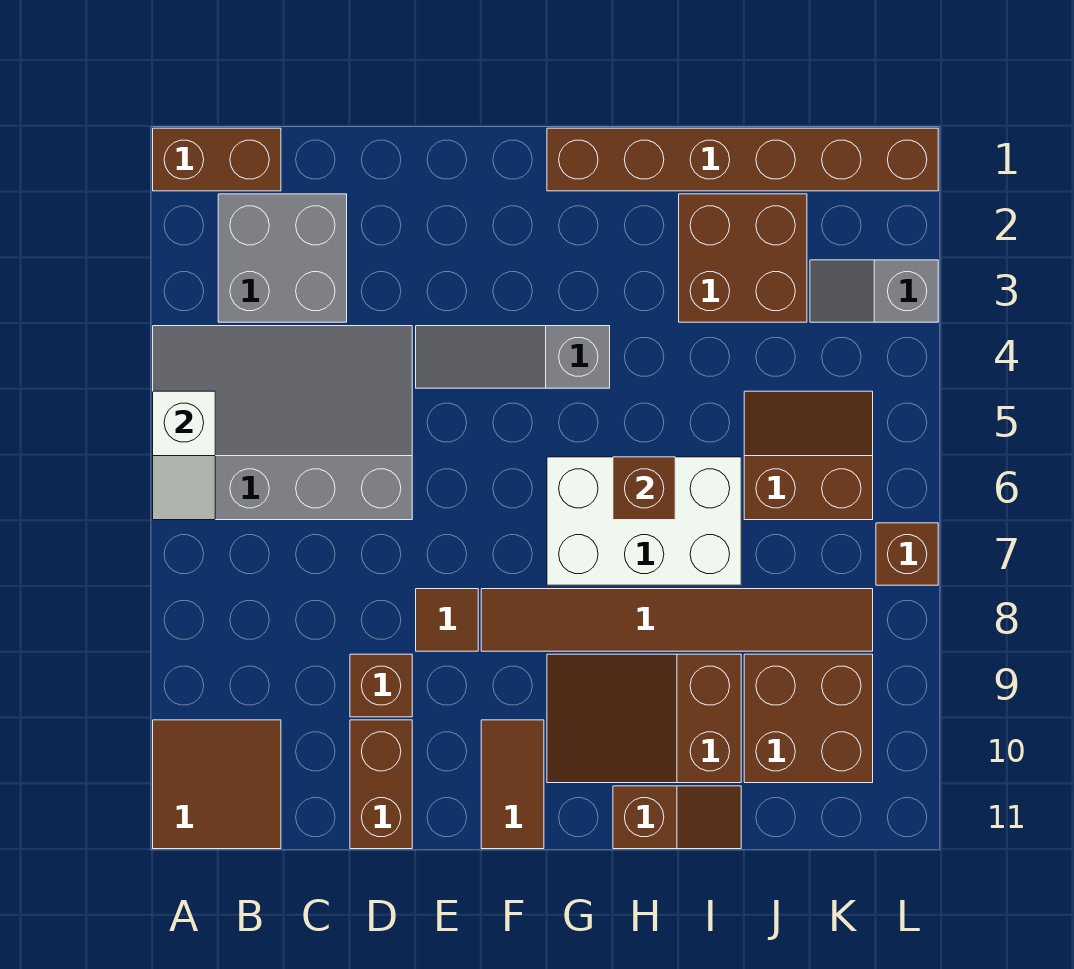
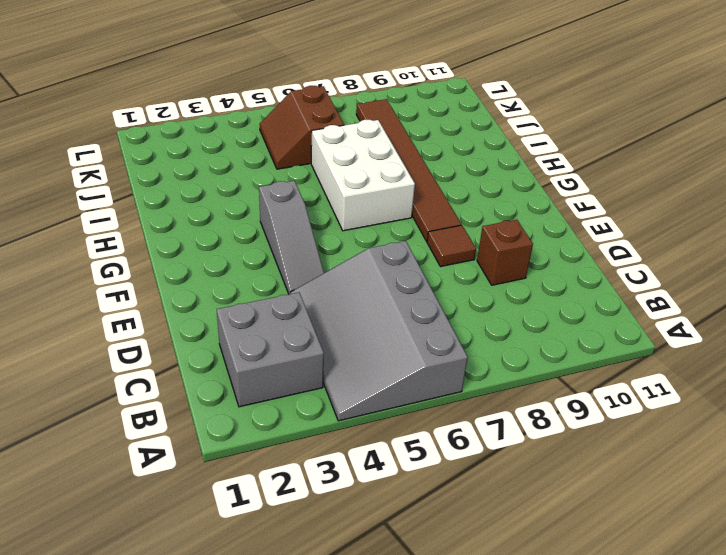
none -> brown 1x2 brick [153,128,281,191]
none -> brown 2x2 tile [153,720,281,849]
none -> brown 1x2 brick [350,720,412,849]

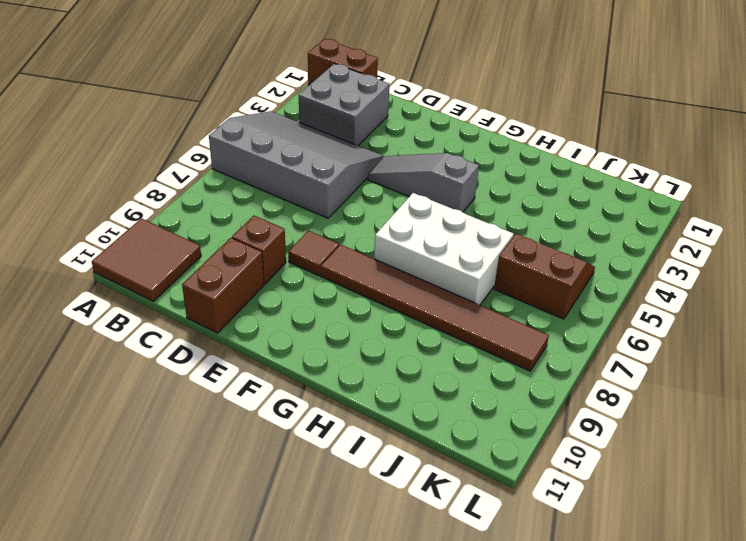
none -> brown 1x2 tile [481,720,544,849]
none -> brown 1x6 brick [547,128,938,191]
none -> brown 2x3 slope [547,654,741,783]

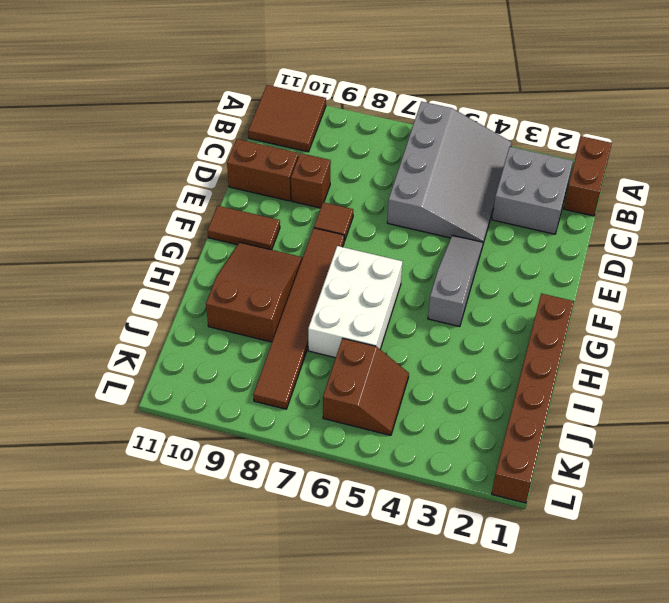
none -> brown 1x2 slope [613,786,741,849]
none -> brown 2x2 brick [679,194,807,322]
none -> brown 2x2 brick [744,654,873,783]

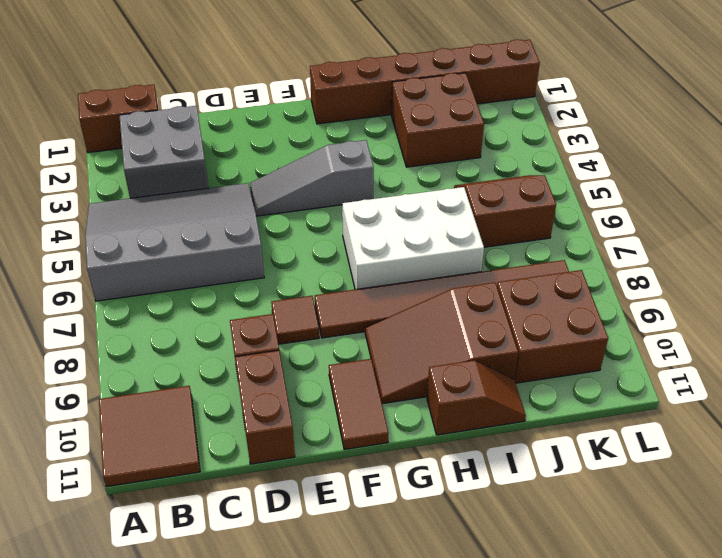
none -> grey 1x2 slope [810,260,938,322]
none -> brown 1x1 brick [876,523,938,585]
none -> white 1x2 slope [153,391,215,520]

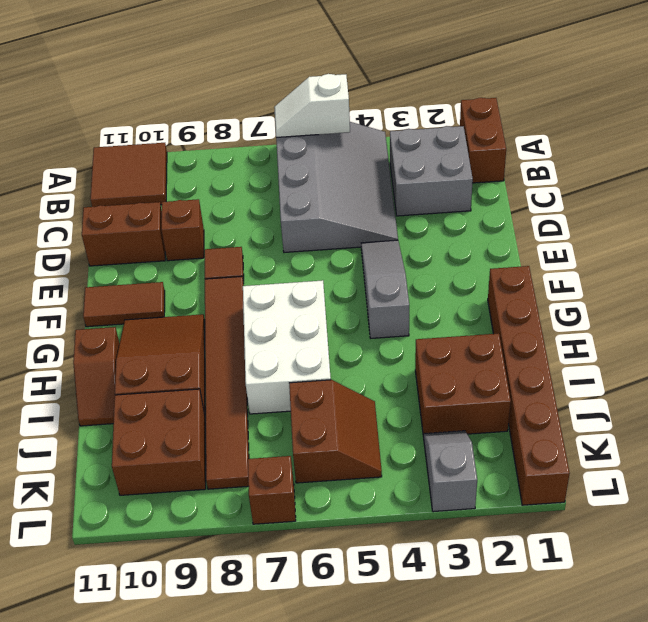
none -> brown 1x1 brick [613,457,675,520]

